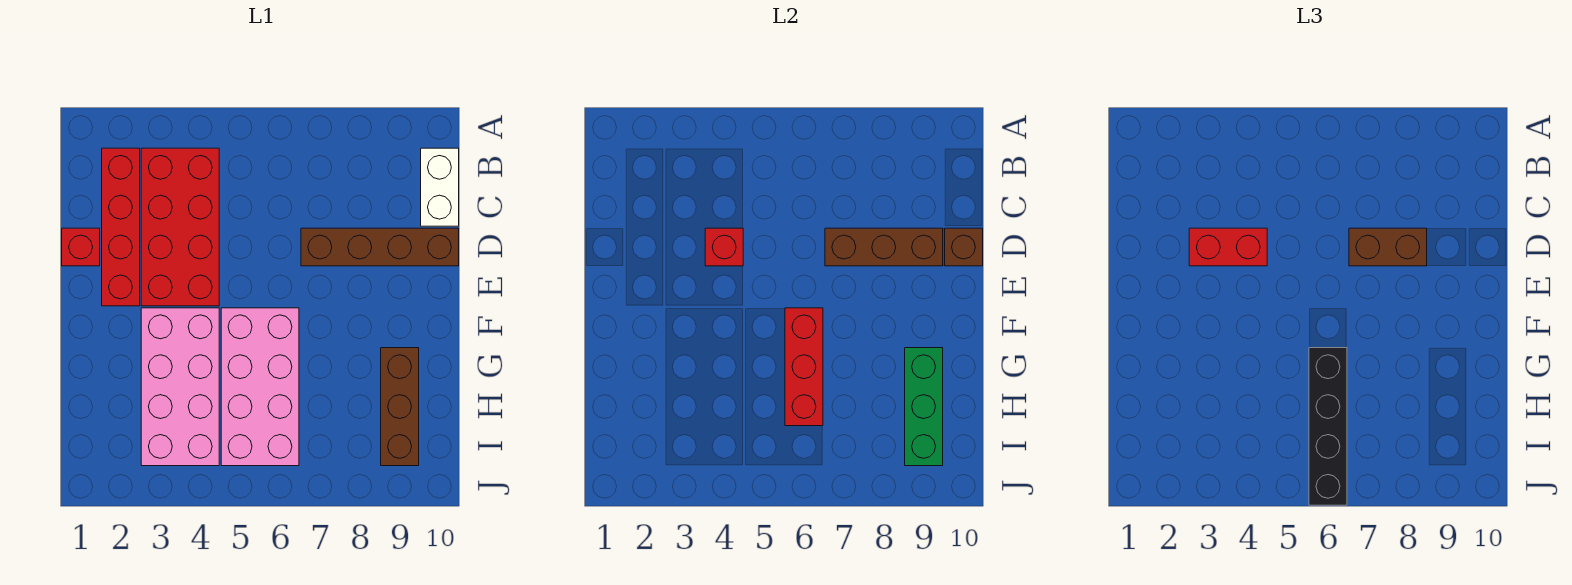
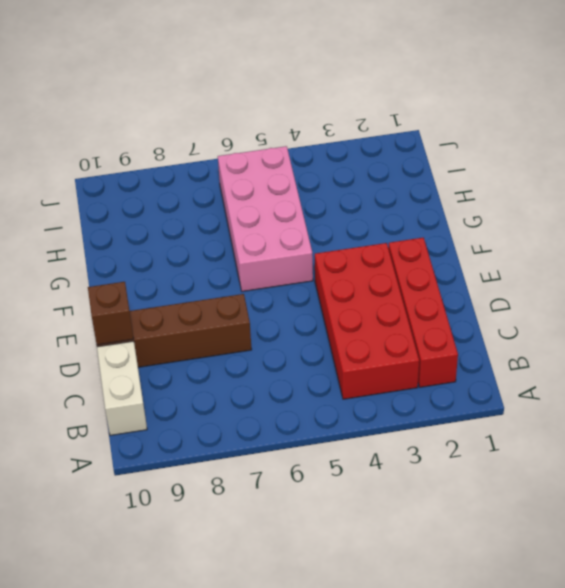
none -> red 1x1 brick [62,228,100,266]
none -> pink 2x4 brick [141,308,219,466]
none -> brown 1x3 brick [381,348,419,466]

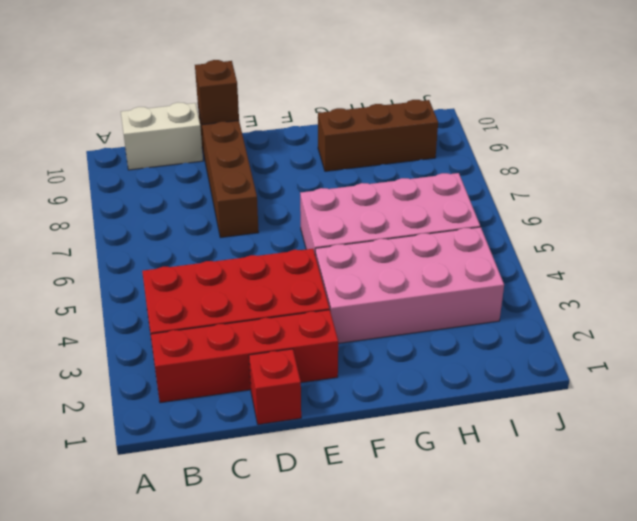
none -> red 1x1 brick [705,228,743,266]
none -> brown 1x3 brick [825,228,943,266]
none -> red 1x3 brick [785,308,823,426]

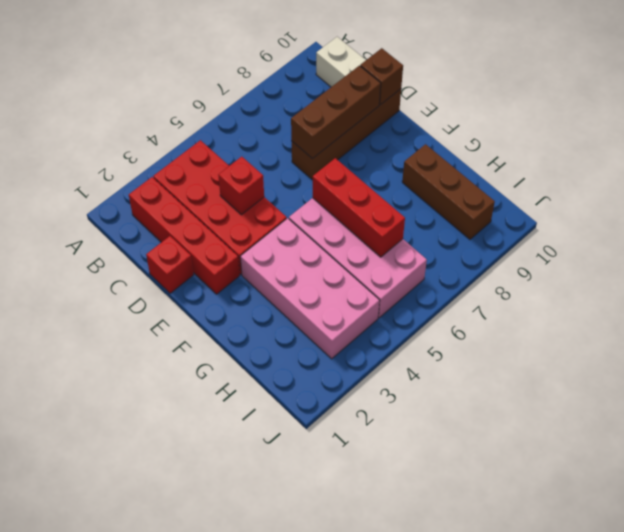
none -> green 1x3 brick [905,348,943,466]
none -> red 1x2 brick [1189,228,1267,266]
none -> brown 1x2 brick [1349,228,1427,266]

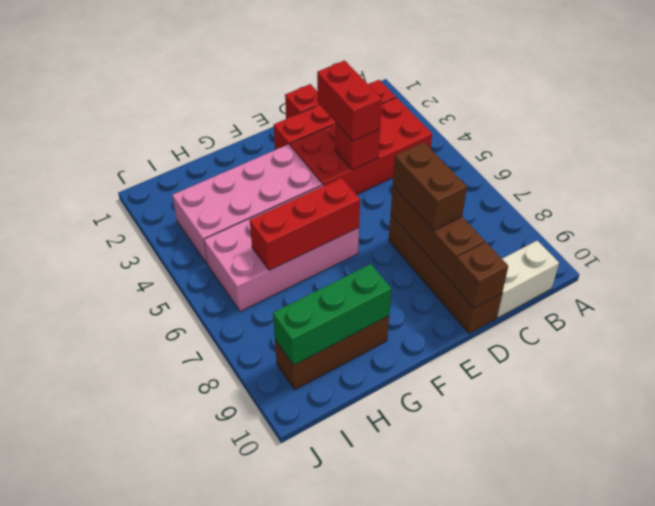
none -> black 1x4 brick [1309,348,1347,505]

